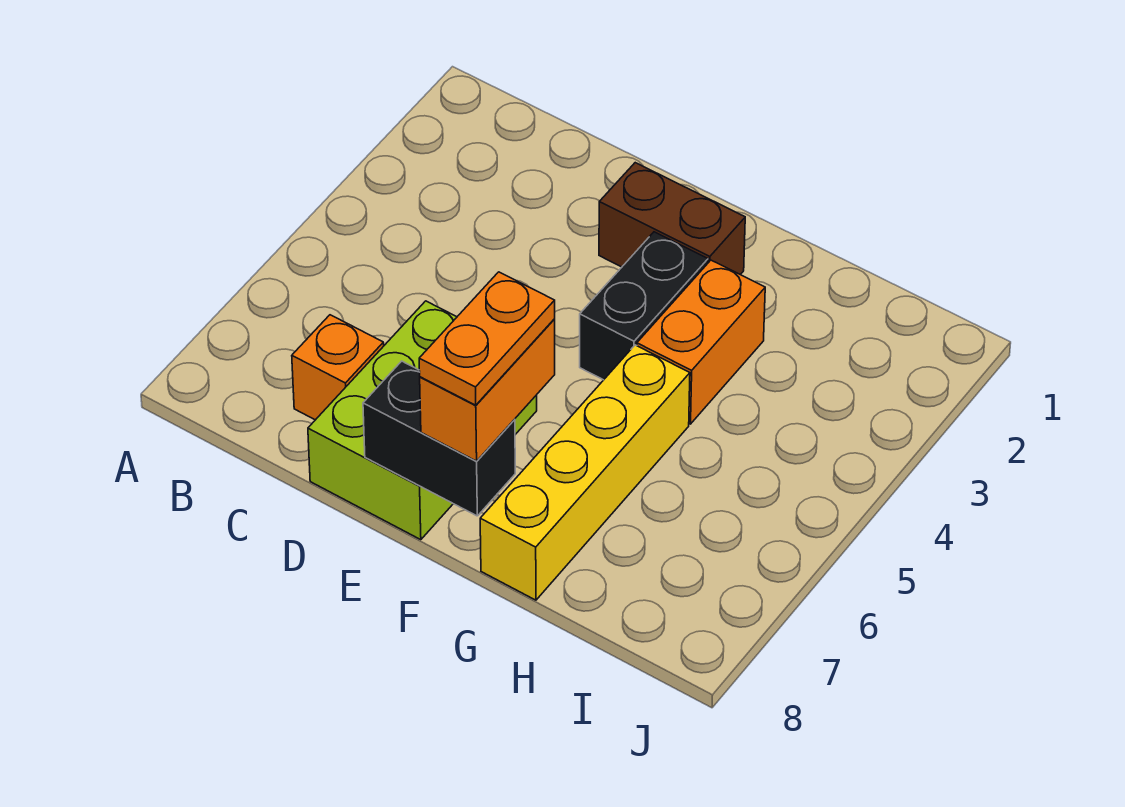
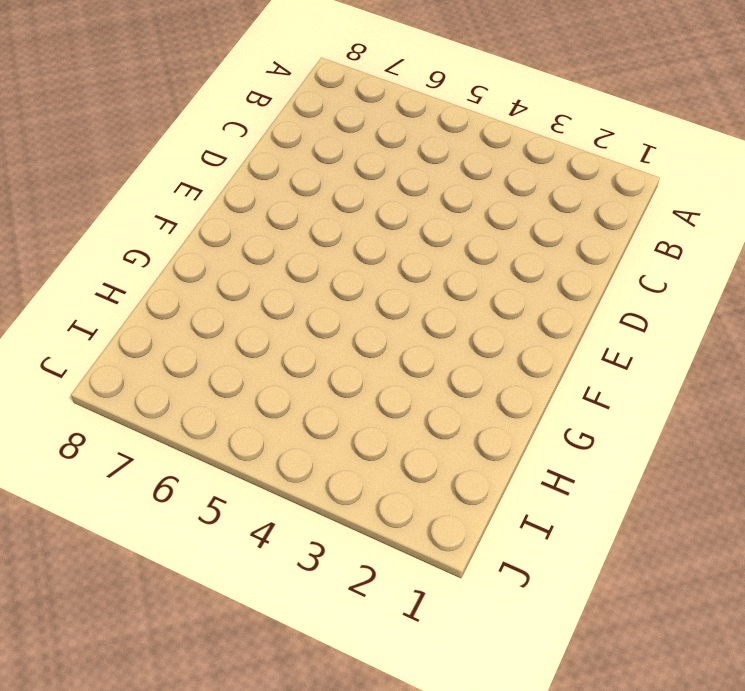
none -> orange 1x1 brick [292,315,384,420]
none -> lime 2x3 brick [308,301,537,540]

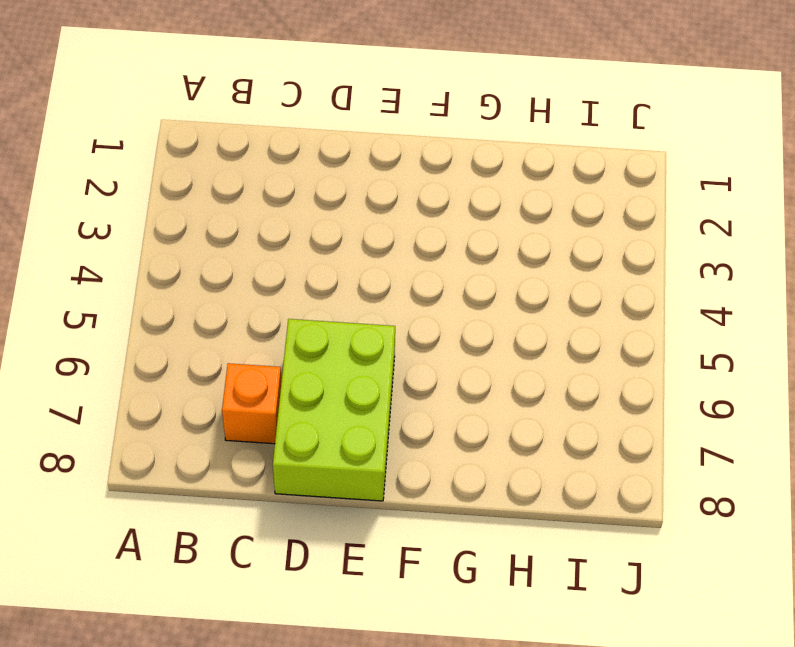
none -> brown 1x2 brick [599,163,745,275]
none -> black 1x2 brick [580,232,708,380]

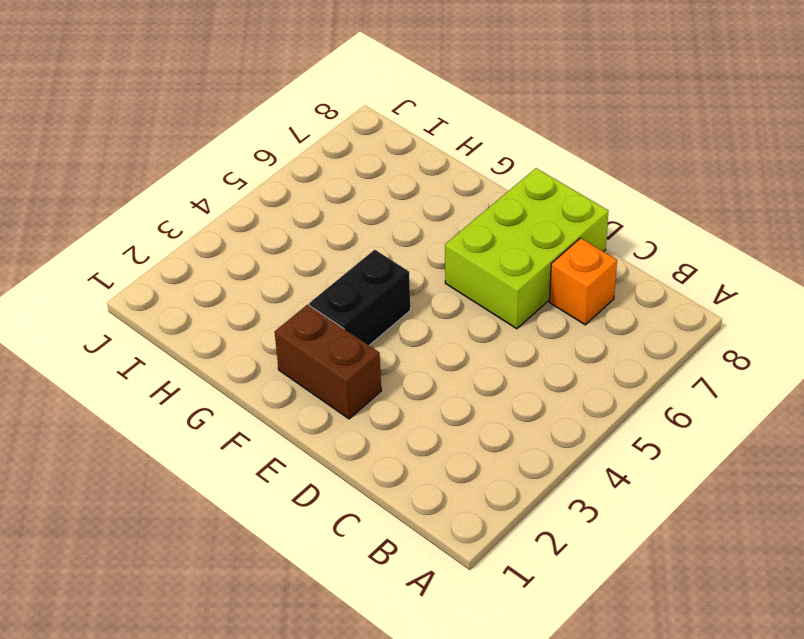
none -> orange 1x2 brick [637,260,765,424]
none -> yellow 1x4 brick [480,345,690,600]

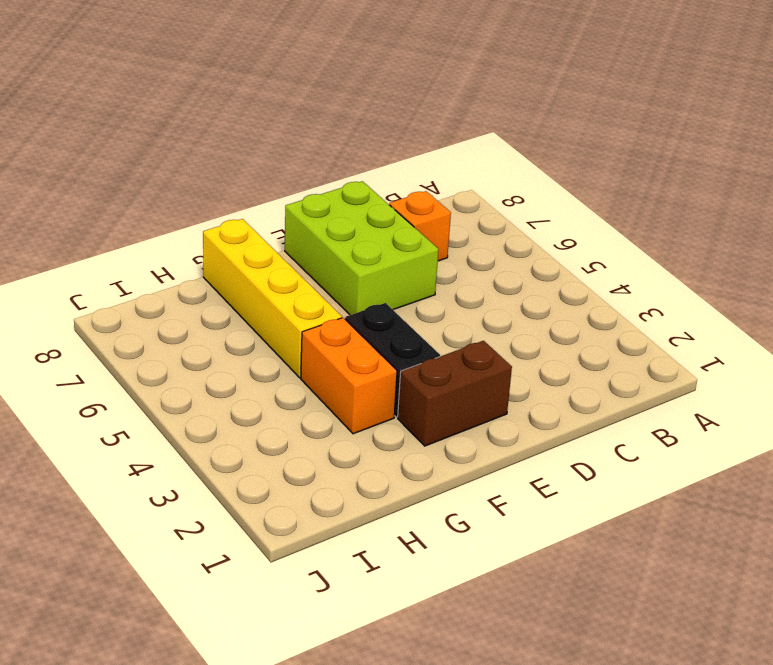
none -> black 1x2 brick [363,361,515,516]
none -> orange 1x2 brick [420,319,555,461]

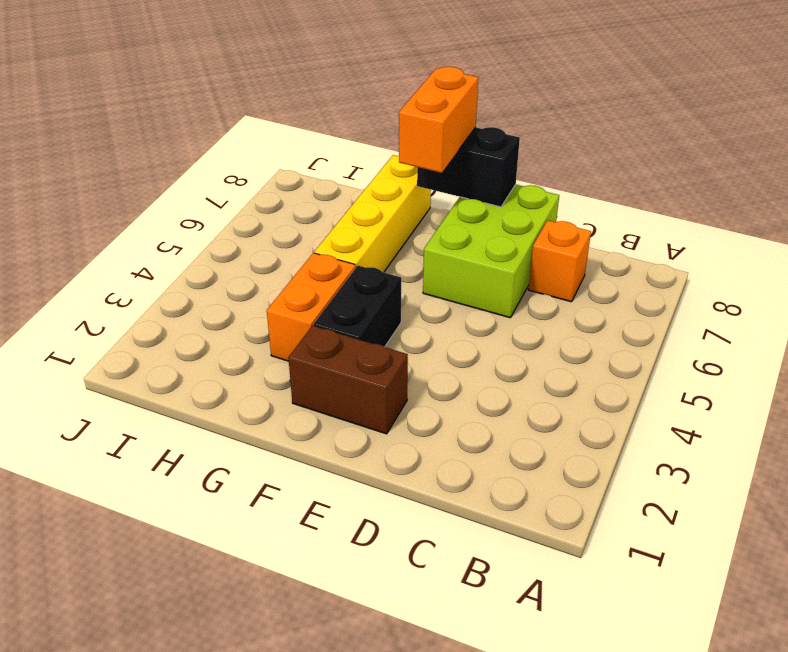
none -> orange 1x2 plate [419,272,555,405]

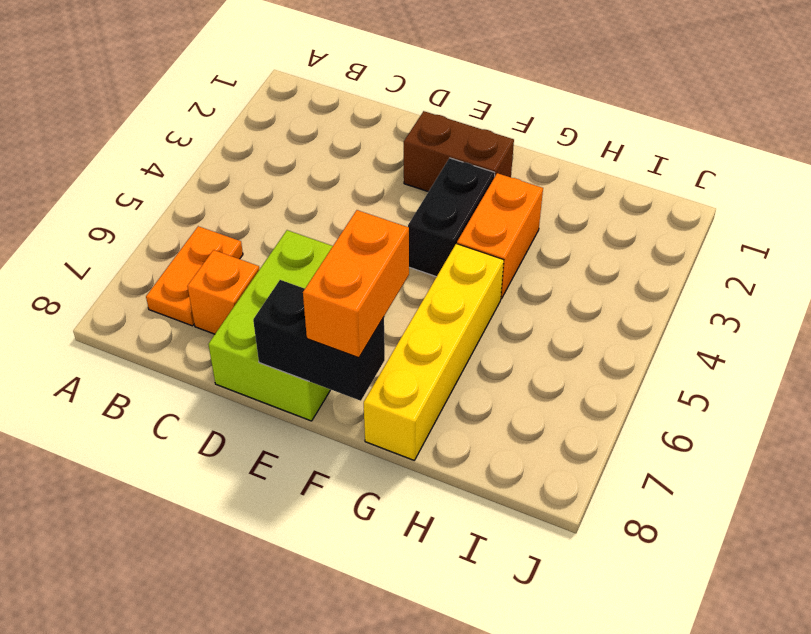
orange 1x2 plate [146,226,243,326] -> orange 1x2 plate moved to [419,272,555,405]

